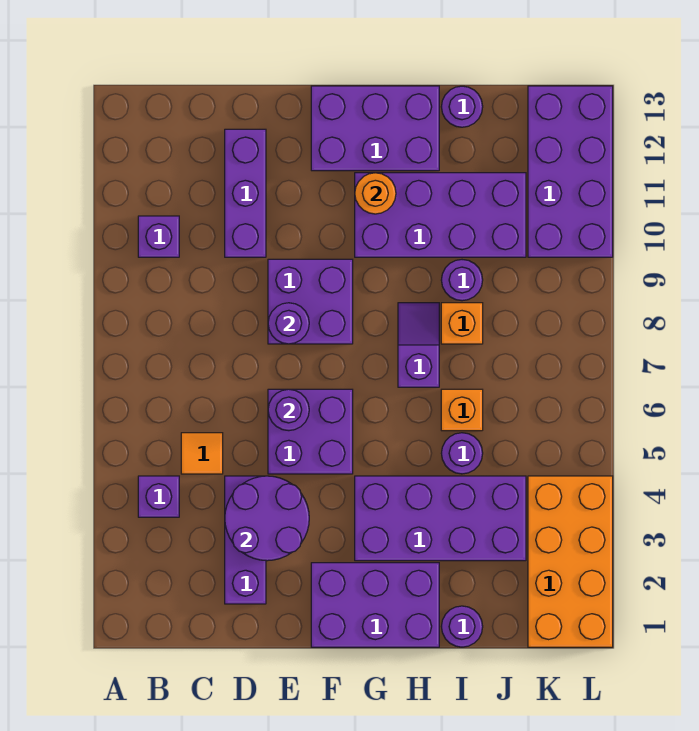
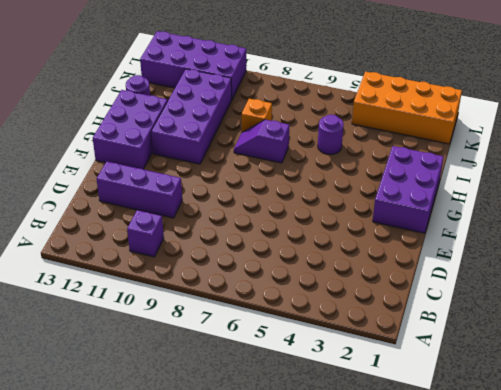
none -> purple 1x1 brick [138,476,179,517]
none -> orange 1x1 tile [181,433,223,474]
none -> purple 1x3 brick [225,476,266,604]

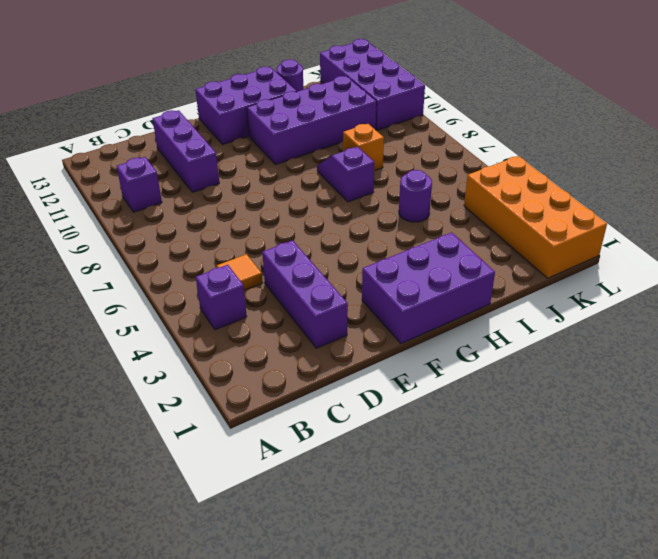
none -> purple 2x2 brick [268,389,353,474]
none -> purple 2x2 brick [268,259,353,344]
none -> purple 2x4 brick [355,476,526,561]

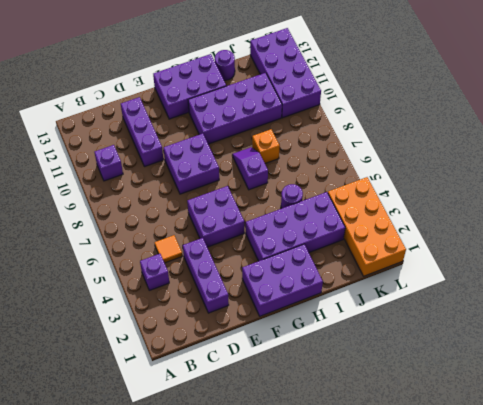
none -> purple 1x1 round brick [441,606,483,647]
none -> orange 1x1 brick [441,389,483,431]
none -> purple 1x1 round brick [441,260,483,301]

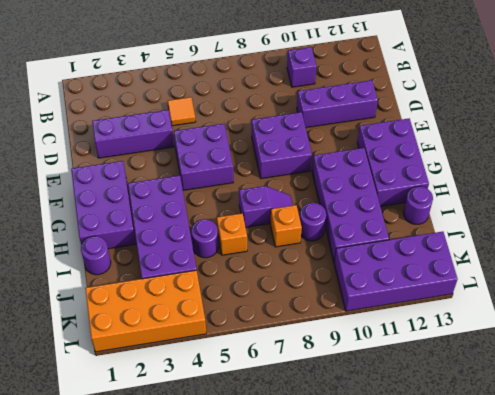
none -> purple 1x1 brick [138,476,179,517]
none -> purple 2x2 round brick [225,476,309,561]
none -> purple 1x1 round brick [268,389,309,431]

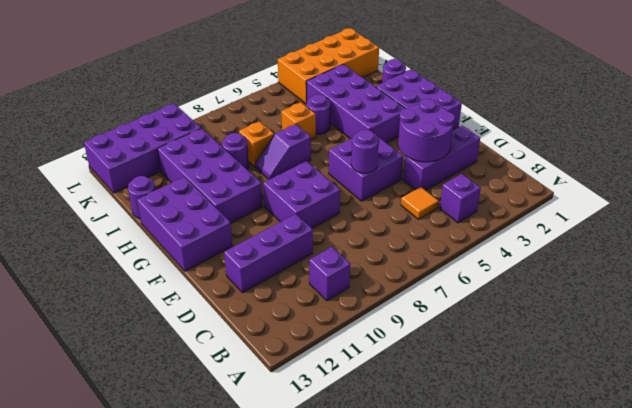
none -> purple 1x1 round brick [268,303,309,344]
none -> orange 1x1 round brick [355,173,396,214]

